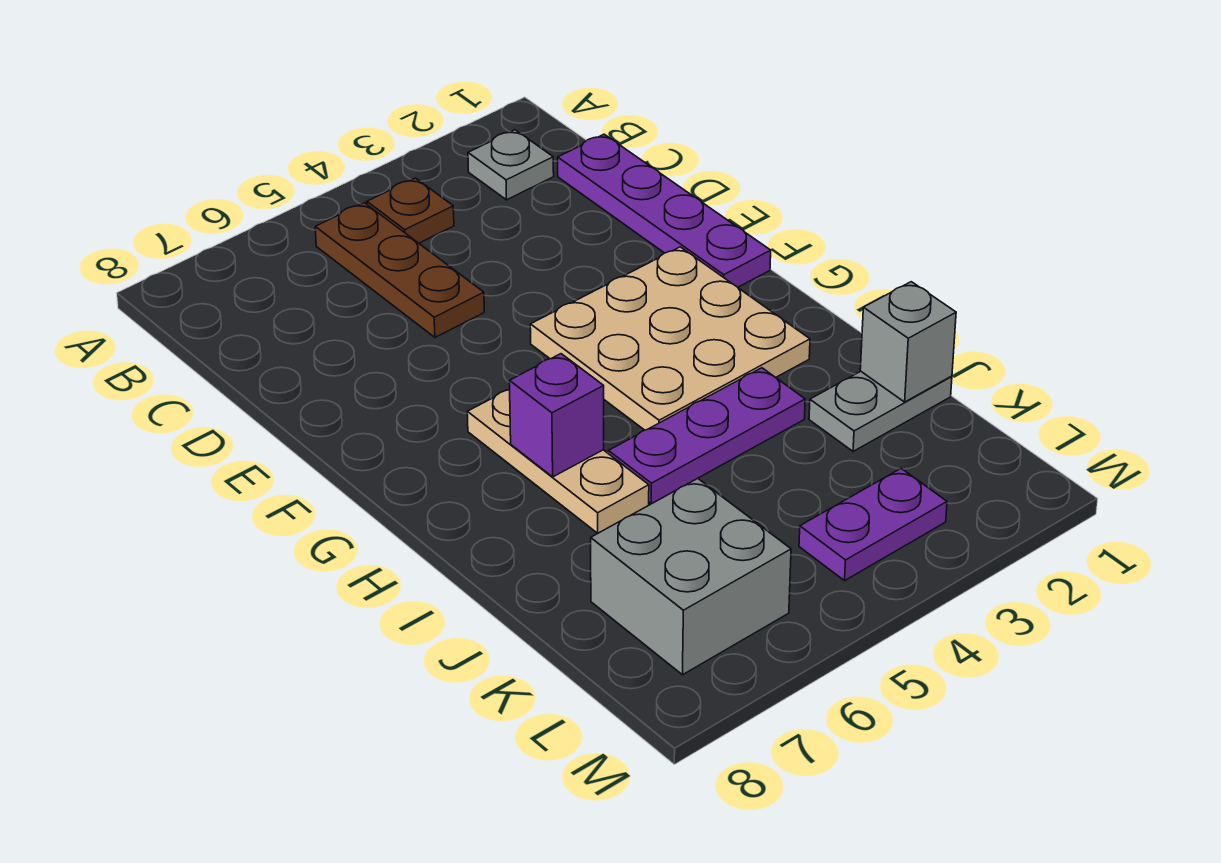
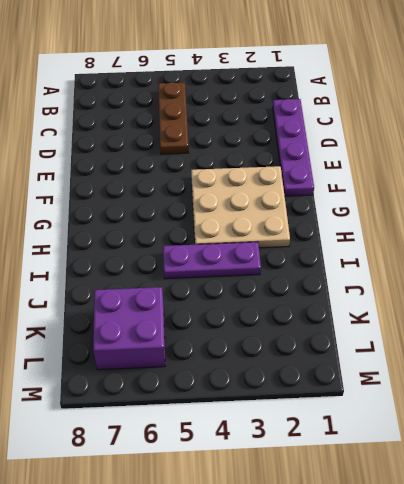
purple 2x2 brick [93,287,165,370] -> grey 2x2 brick [591,478,791,675]
none -> grey 1x1 plate [468,130,554,200]
none -> brown 1x1 plate [367,178,454,243]
none -> tan 1x3 plate [467,389,649,533]

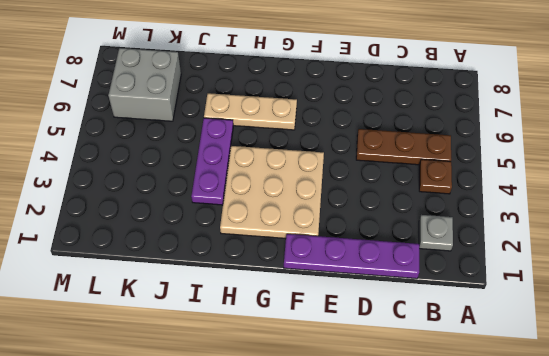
none -> grey 1x2 plate [809,371,952,451]
none -> purple 1x2 plate [799,468,947,581]
none -> purple 1x1 brick [509,354,604,477]

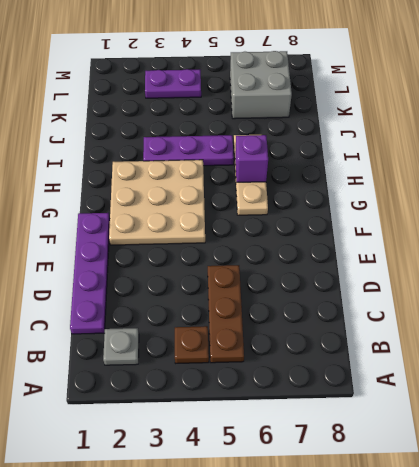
none -> grey 1x2 plate [809,371,952,451]
none -> grey 1x1 brick [860,282,956,402]

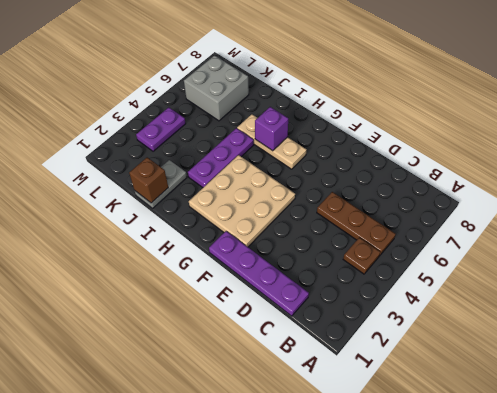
brown 1x1 brick [129,157,168,203] -> grey 1x1 brick [860,282,956,402]
none -> grey 1x1 plate [468,130,554,200]

